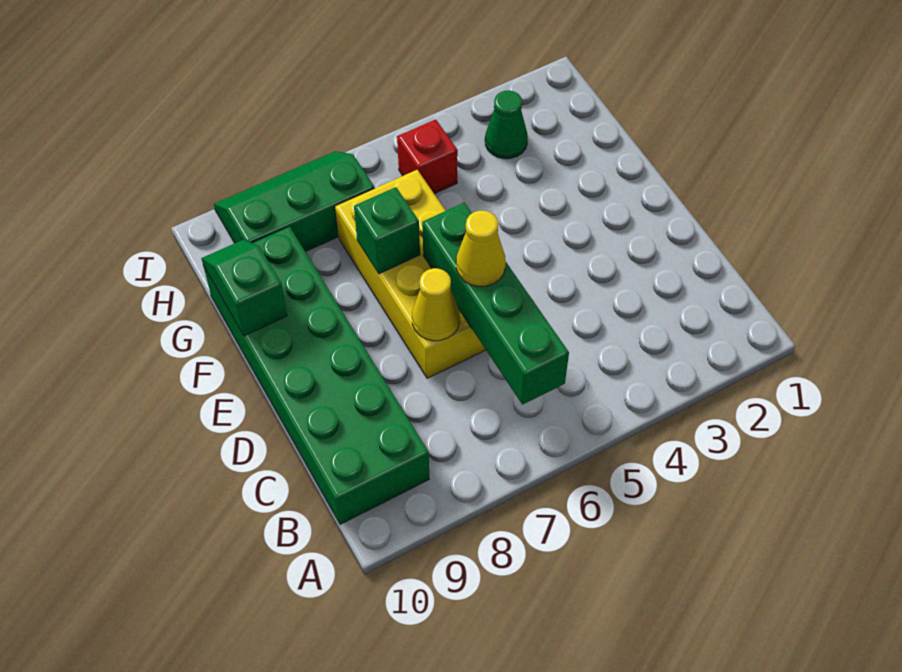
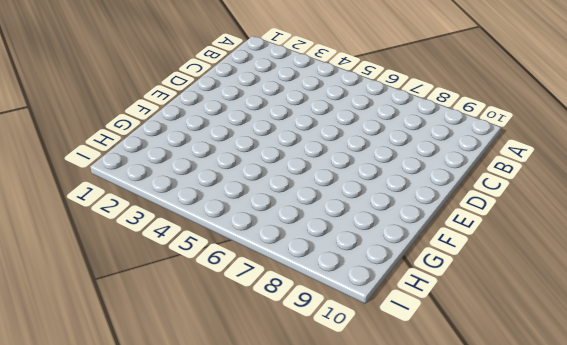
none -> green 2x6 brick [203,226,429,524]
none -> yellow 2x4 brick [335,170,486,378]

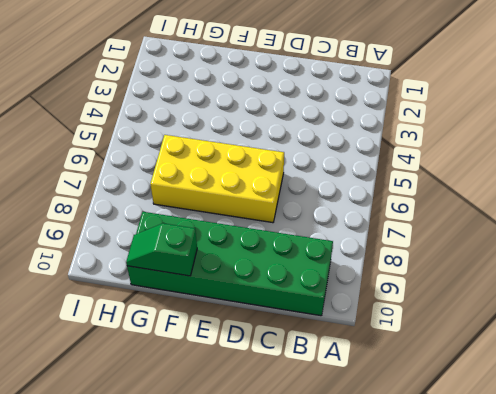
none -> green 1x1 cone [485,91,528,159]
none -> red 1x1 brick [397,119,458,194]

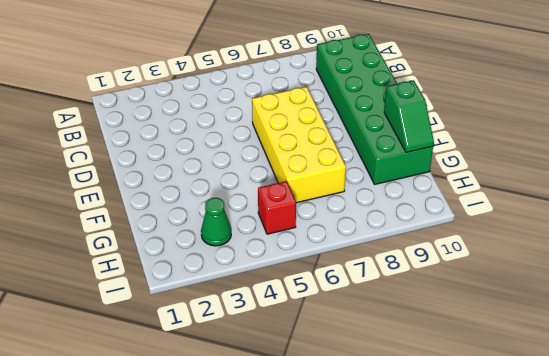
none -> green 2x3 slope [214,151,375,252]
none -> green 1x4 brick [422,203,569,404]

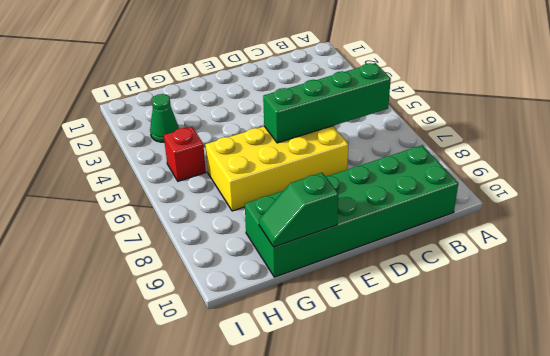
none -> green 2x3 slope [214,151,375,252]
none -> yellow 1x1 cone [412,268,460,341]

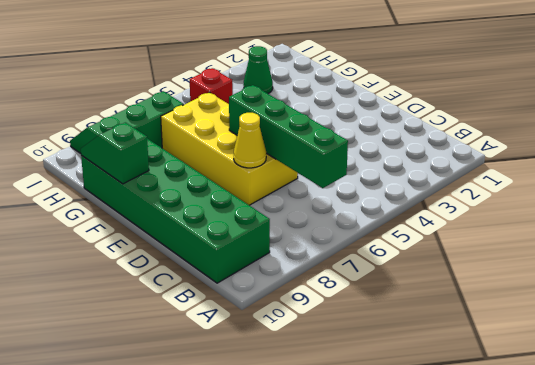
none -> green 1x1 brick [354,187,420,274]
none -> yellow 1x1 cone [456,211,506,286]

